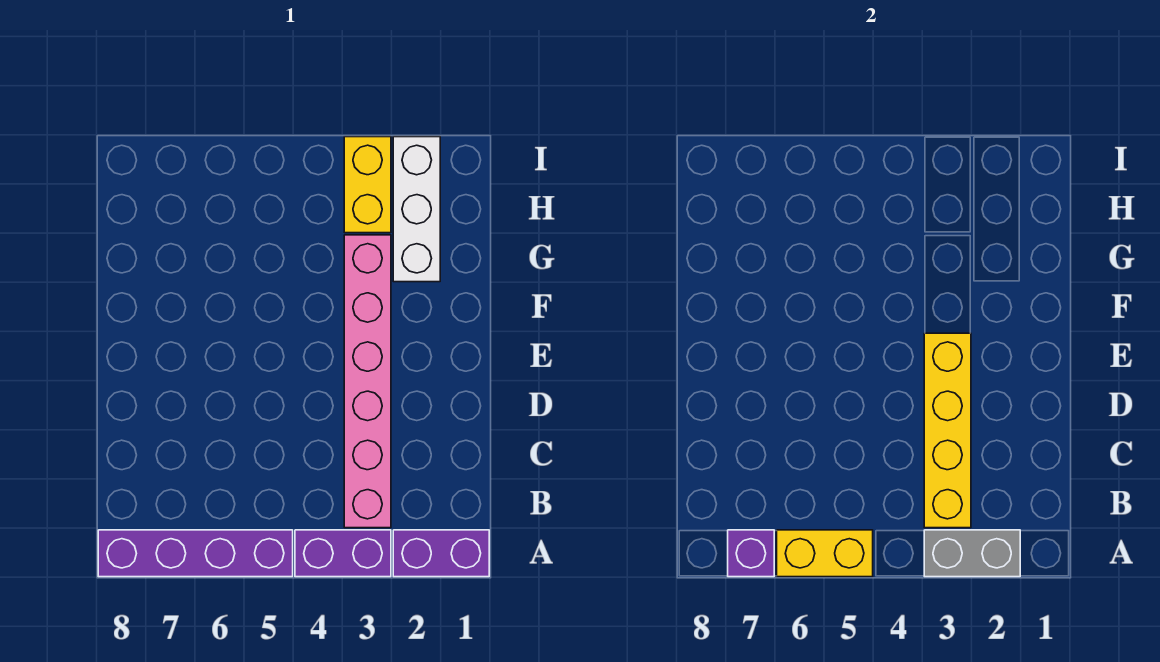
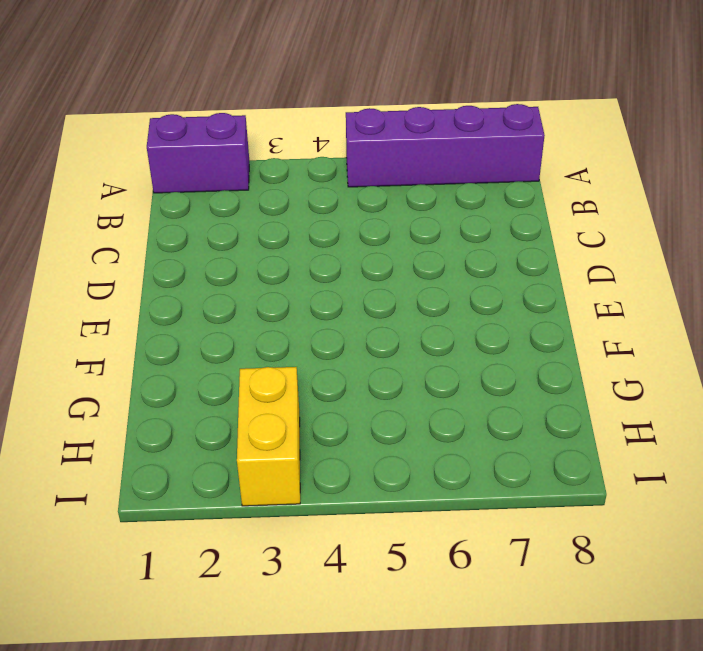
none -> purple 1x2 brick [295,530,391,577]
none -> pink 1x6 brick [344,235,391,528]

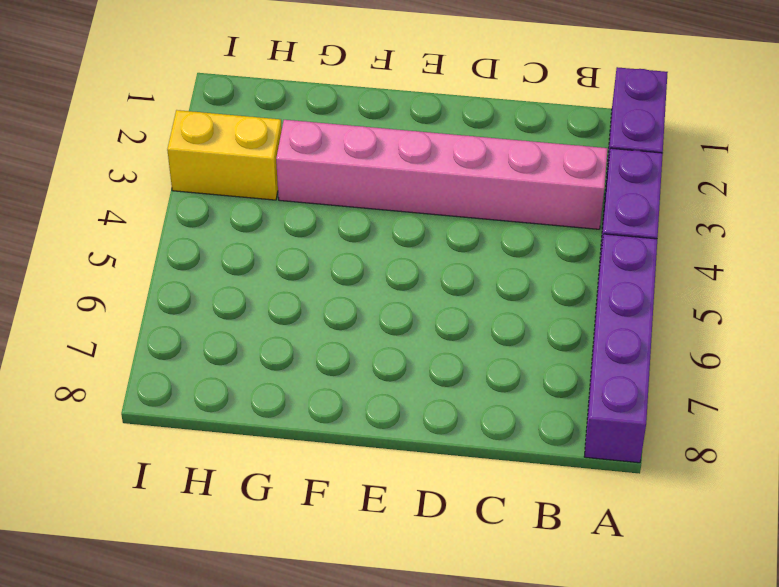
none -> white 1x3 brick [393,137,440,282]
none -> grey 1x2 brick [924,530,1020,577]

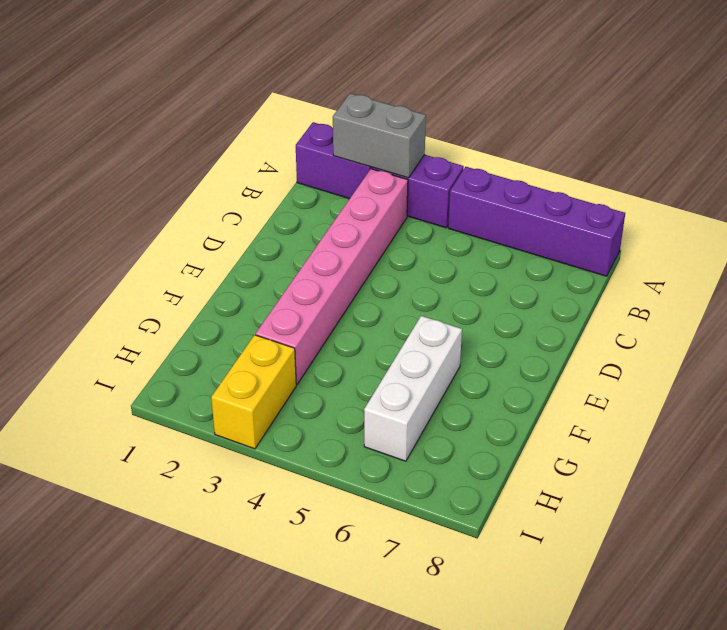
white 1x3 brick [364,316,462,461] -> white 1x3 brick moved to [393,137,440,282]
none -> yellow 1x2 brick [777,530,873,577]
none -> purple 1x1 brick [728,530,774,577]

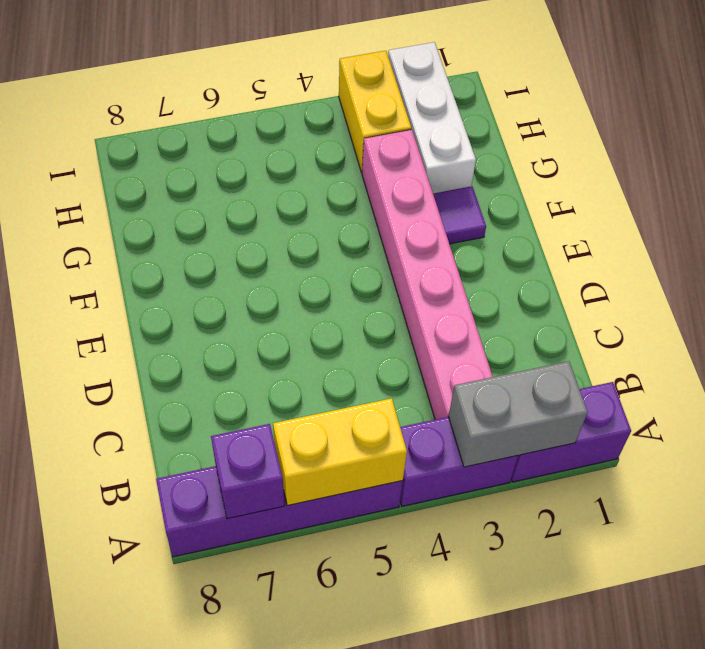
purple 1x1 tile [433,186,486,244] -> none
none -> yellow 1x4 brick [924,333,971,528]

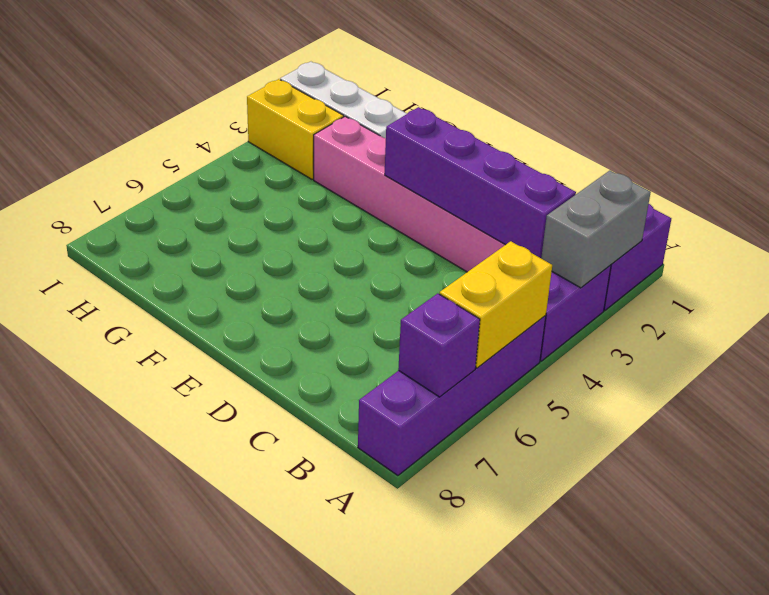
purple 1x4 brick [385,107,576,258] -> yellow 1x4 brick [924,333,971,528]

